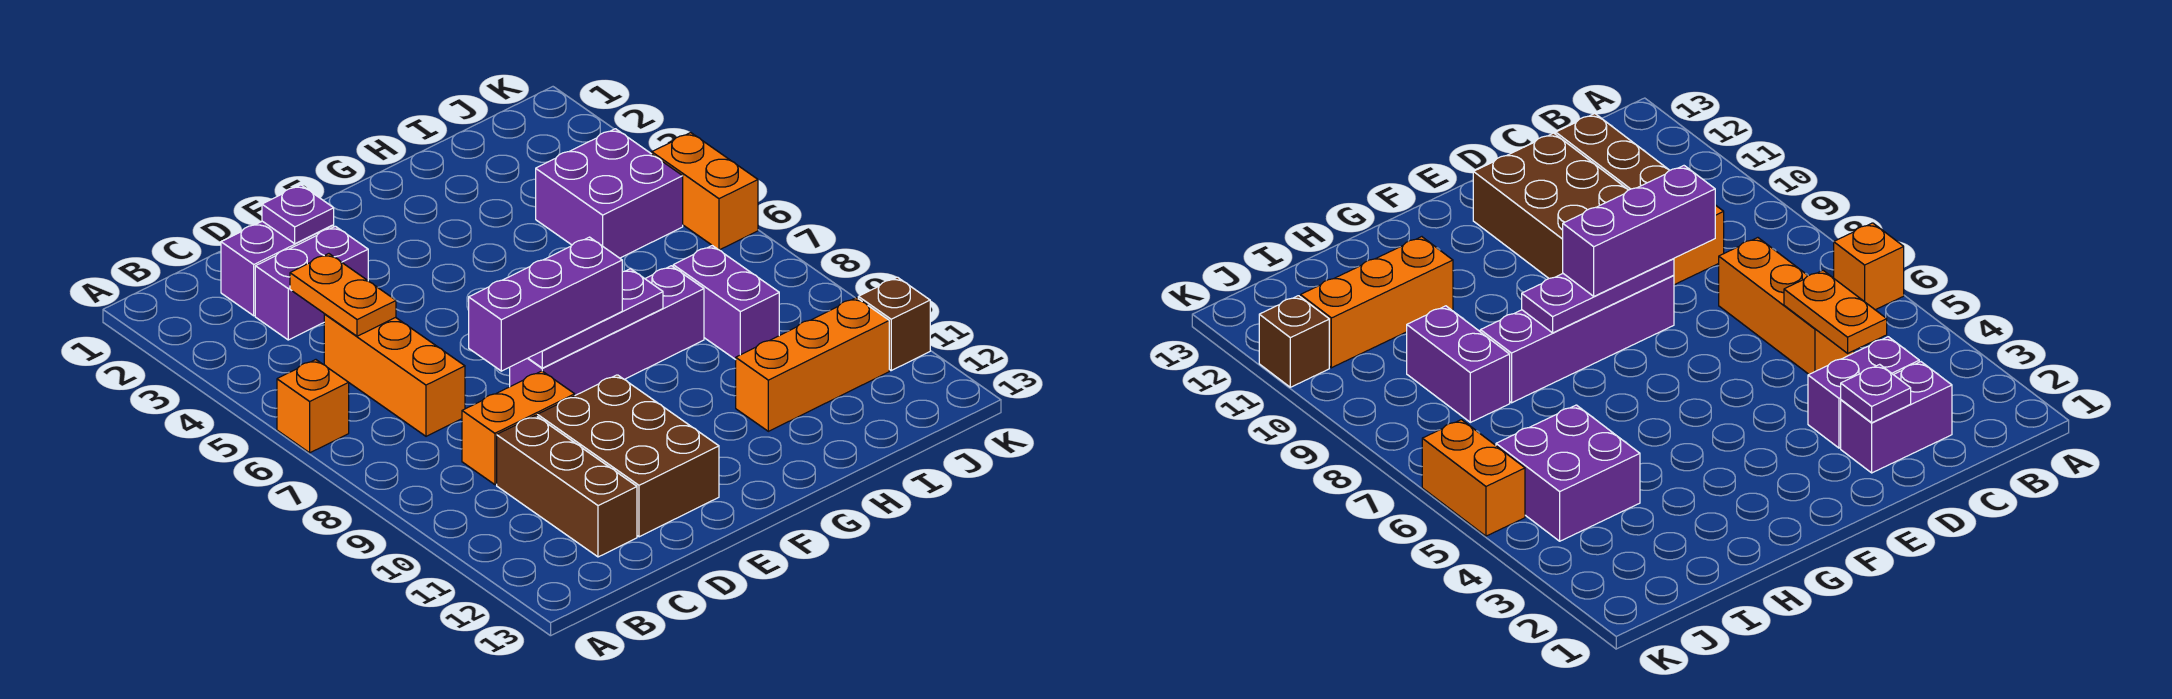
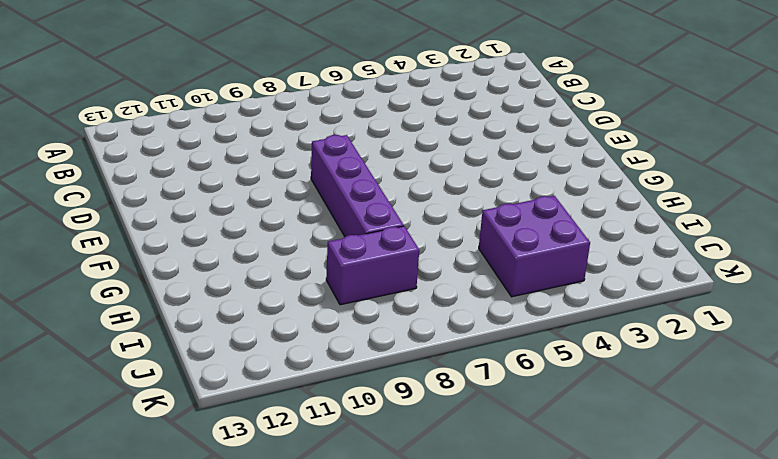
none -> orange 1x1 brick [277,360,349,453]
none -> purple 1x2 brick [221,221,334,316]
none -> purple 1x2 brick [255,226,368,340]

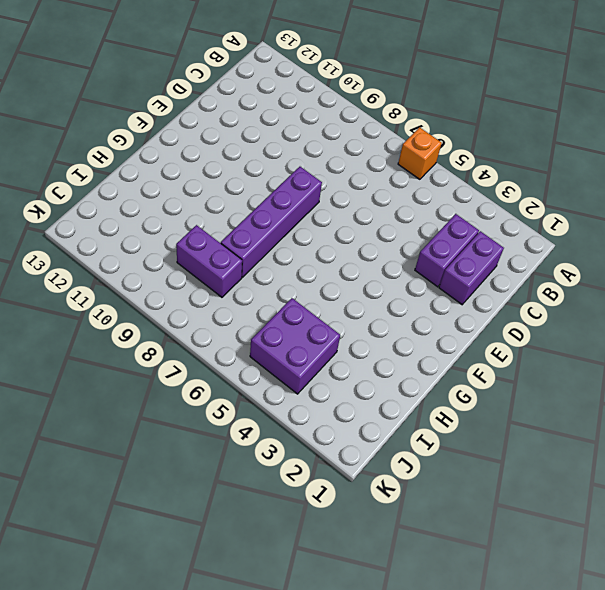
none -> orange 1x3 brick [324,314,465,436]
none -> orange 1x2 brick [462,371,575,485]
none -> brown 1x3 brick [497,415,637,557]

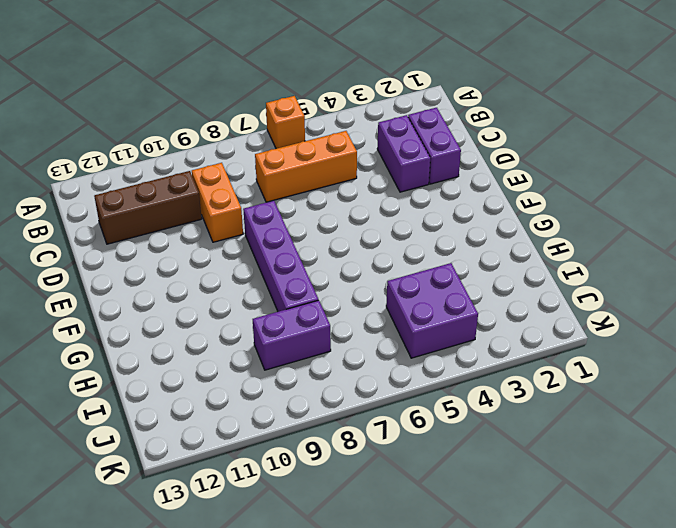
none -> brown 2x3 brick [537,375,719,537]
none -> orange 1x3 brick [736,298,889,431]
none -> orange 1x2 brick [652,133,758,250]

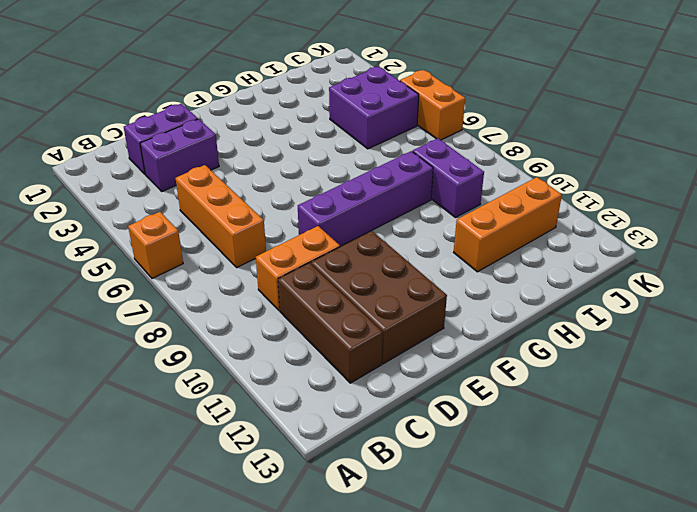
none -> brown 1x1 brick [858,277,930,370]
none -> orange 1x2 plate [290,254,396,336]
none -> purple 1x1 plate [262,185,334,244]

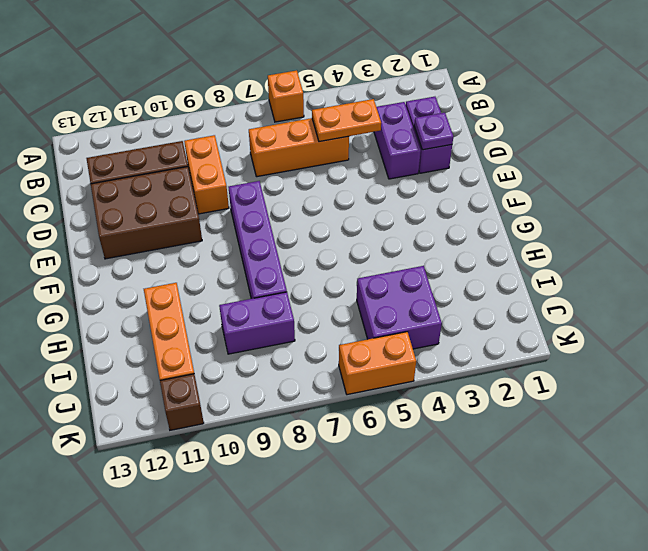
none -> purple 1x3 plate [528,269,663,368]
none -> purple 1x3 brick [469,237,622,371]

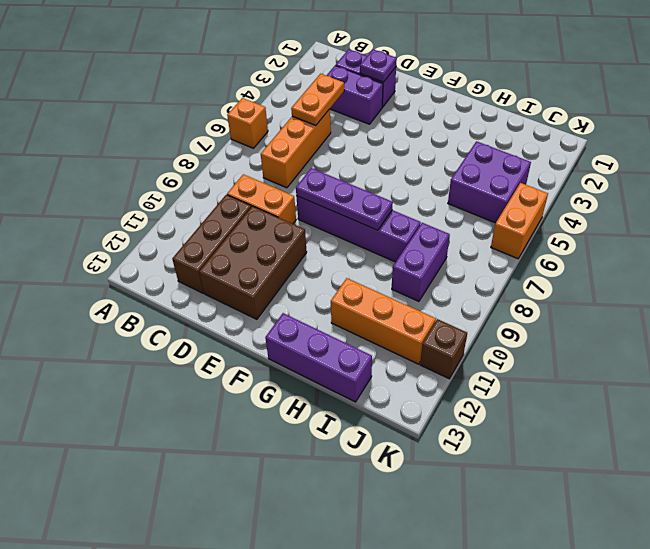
purple 1x3 brick [265,313,372,402] -> purple 1x3 brick moved to [469,237,622,371]

